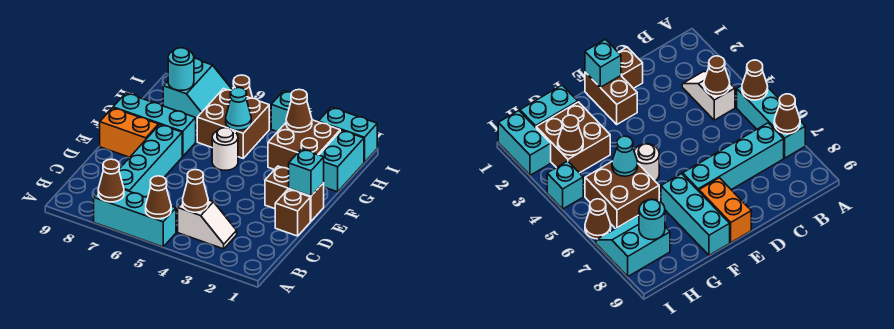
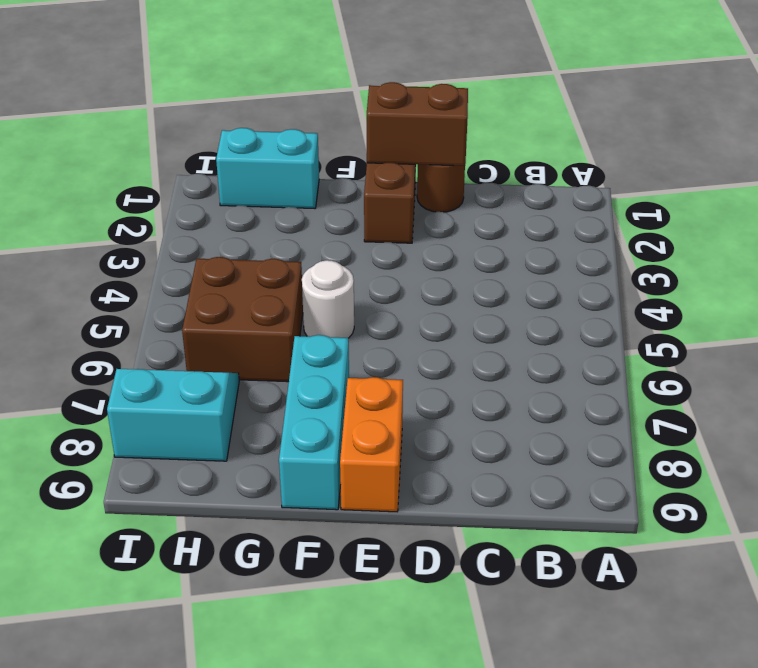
brown 1x1 round brick [417,164,465,212] -> brown 1x1 brick [275,189,310,236]
brown 1x2 brick [367,82,468,166] -> cyan 1x1 brick [289,149,324,196]
none -> cyan 1x3 brick [94,190,176,247]
none -> white 1x2 slope [178,200,237,249]
none -> cyan 1x4 brick [119,125,182,197]

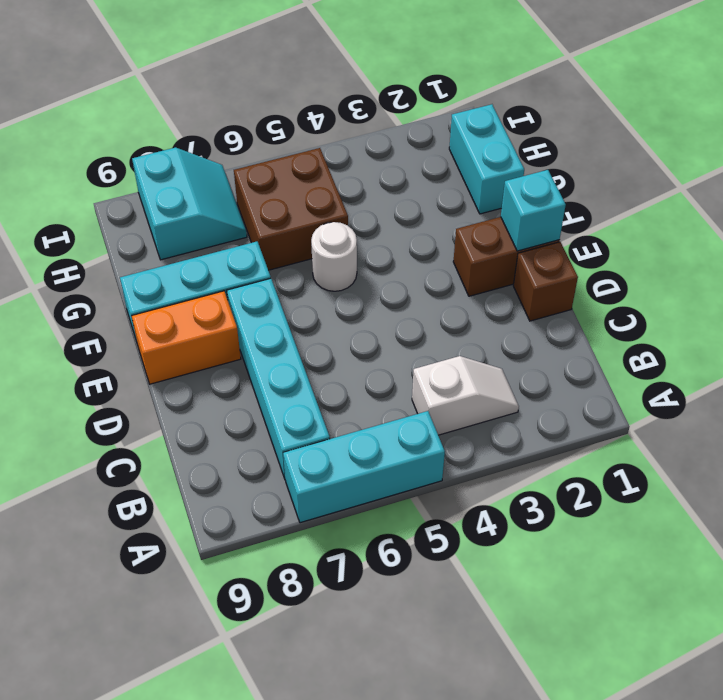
none -> brown 2x2 brick [268,120,340,170]
none -> cyan 1x2 brick [318,107,377,162]
none -> cyan 1x1 brick [271,91,292,132]

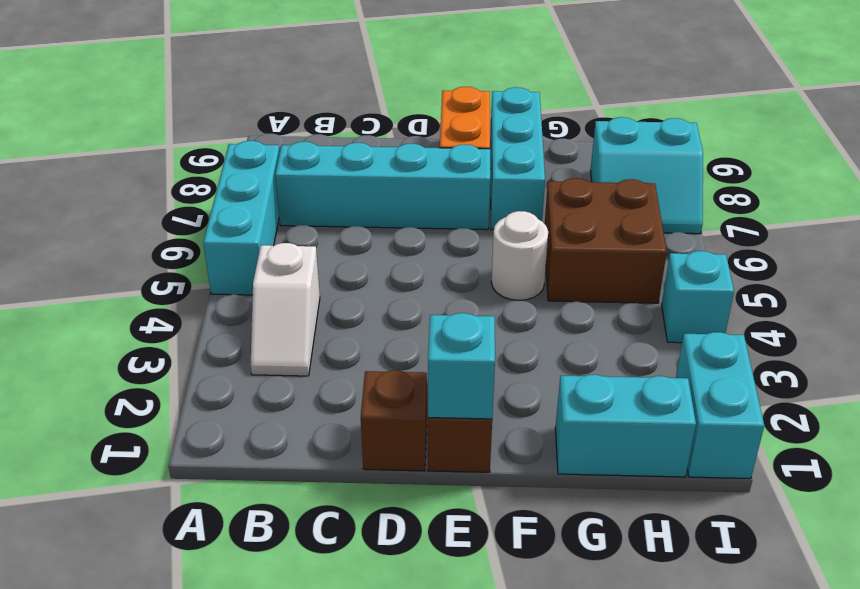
none -> brown 2x2 brick [268,120,340,170]
none -> brown 1x1 cone [233,75,253,98]
none -> brown 1x1 cone [146,176,171,219]

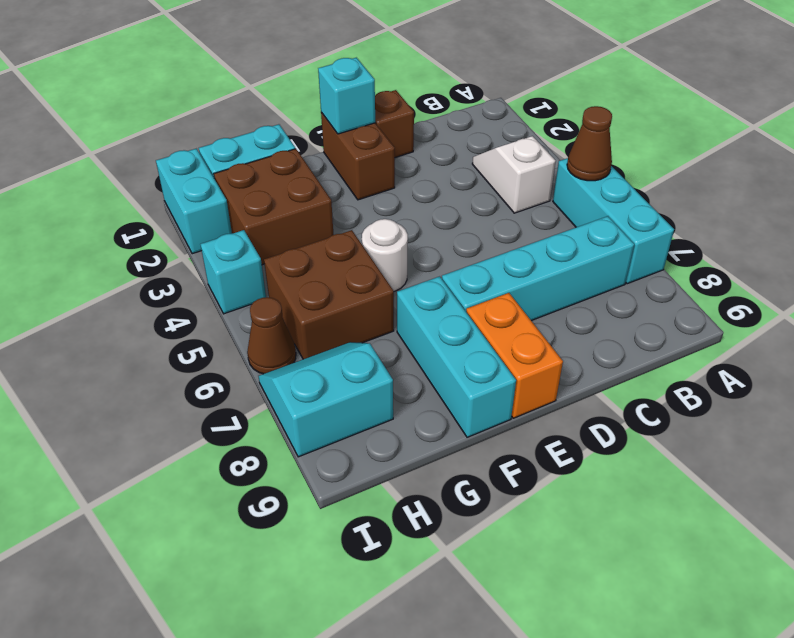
none -> brown 1x1 cone [98,159,124,202]
none -> brown 1x1 cone [183,170,208,212]
none -> cyan 1x1 cone [226,88,251,130]

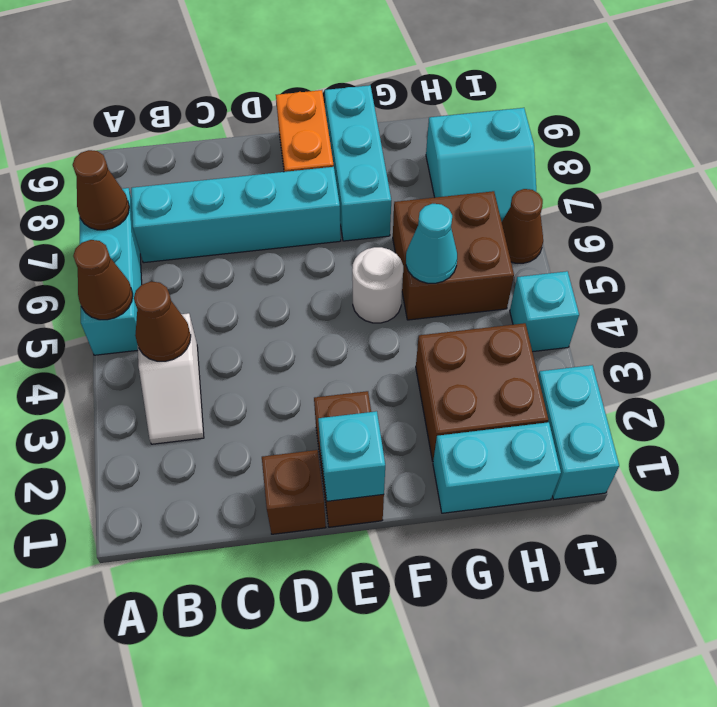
none -> brown 1x1 cone [286,90,312,132]
none -> cyan 1x1 round brick [168,48,194,90]

